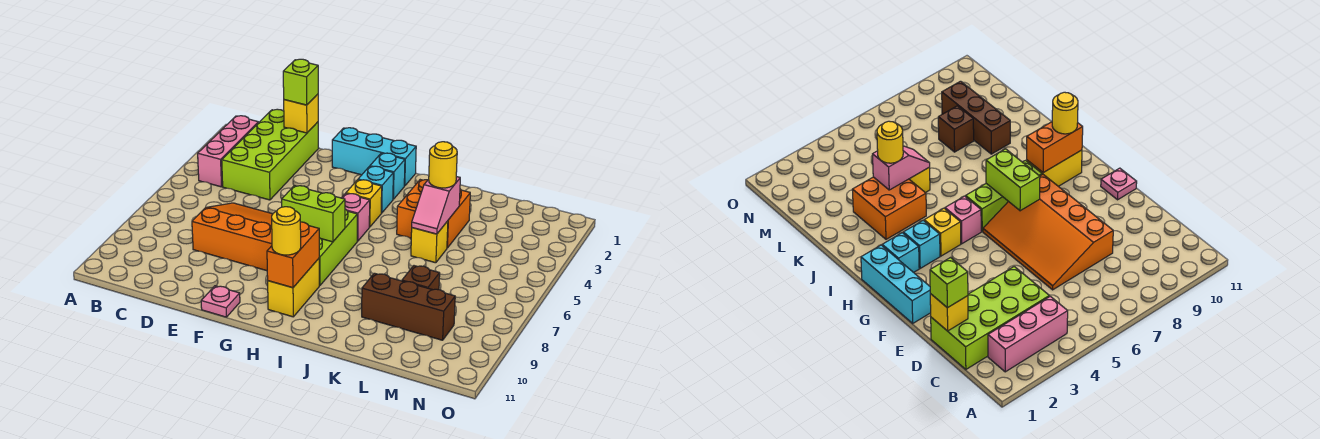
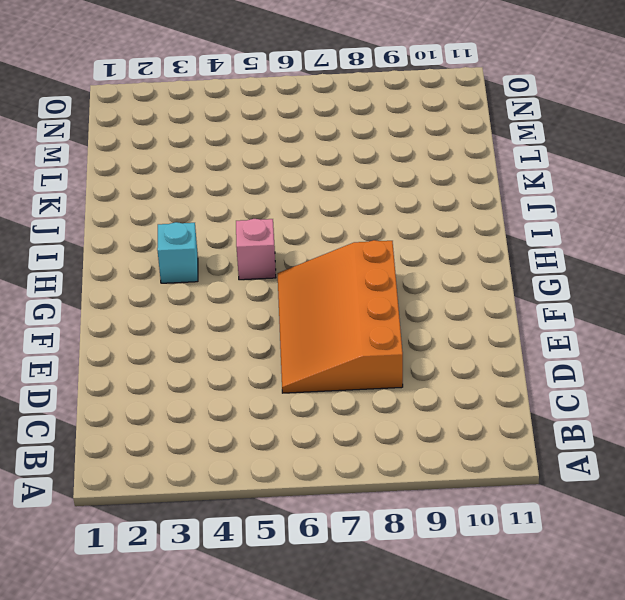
none -> pink 1x3 brick [198,116,258,187]
none -> lime 2x4 brick [222,109,319,200]
none -> cyan 1x3 brick [332,128,416,186]

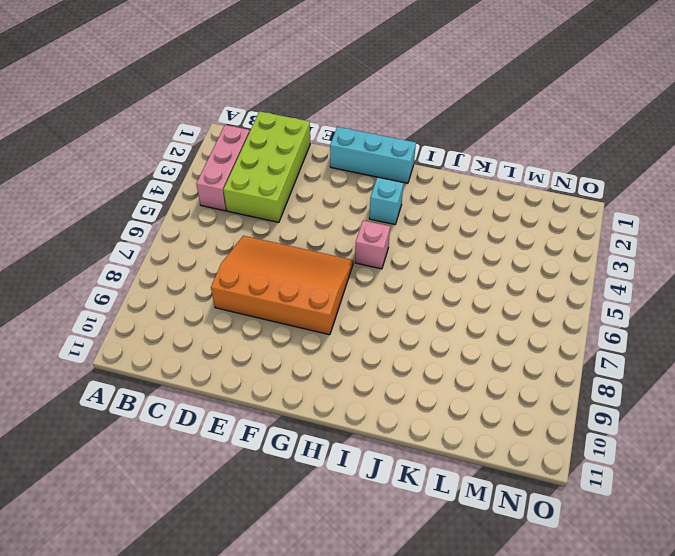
none -> pink 1x1 plate [201,286,240,317]
none -> cyan 1x1 brick [370,153,405,199]
none -> yellow 1x1 brick [346,180,382,227]

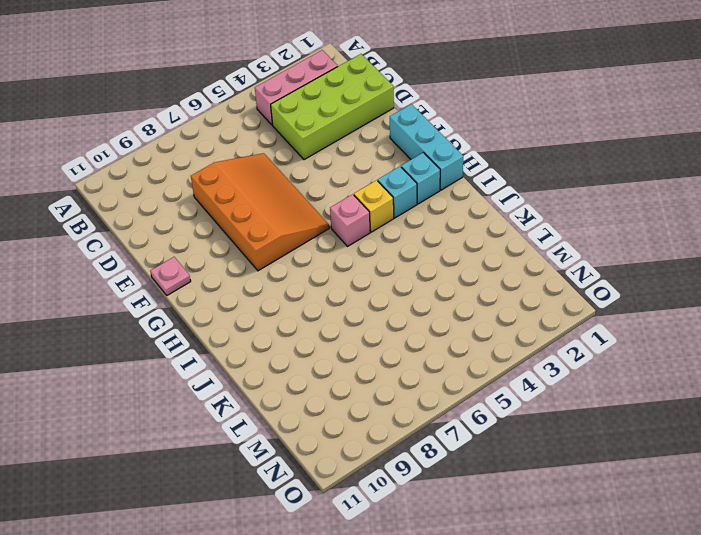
none -> lime 1x3 brick [319,209,357,286]
none -> yellow 1x2 brick [268,259,319,317]
none -> orange 2x2 brick [397,180,470,248]

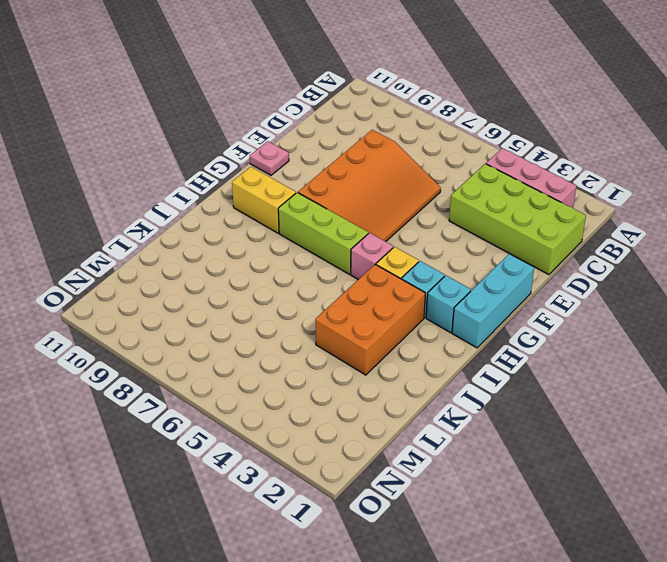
orange 2x3 brick [316,264,425,375] -> orange 2x2 brick [397,180,470,248]
none -> yellow 1x1 brick [411,221,448,263]
none -> brown 1x3 brick [362,273,455,340]
none -> brown 1x1 brick [402,266,440,290]

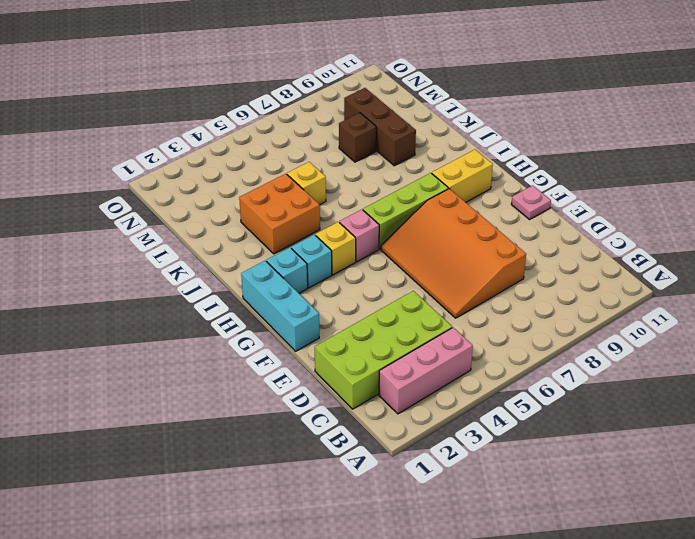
none -> yellow 1x1 brick [284,94,318,133]
none -> lime 1x2 brick [282,186,345,242]
none -> orange 1x2 brick [267,222,319,288]

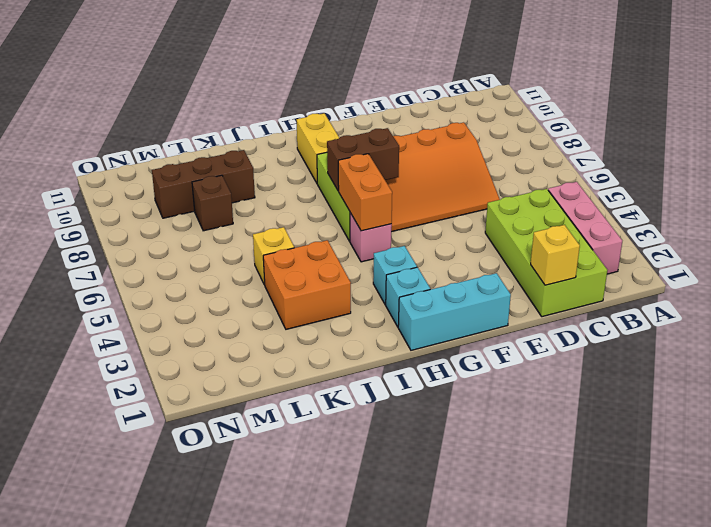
brown 1x2 brick [327,128,399,191] -> lime 1x2 brick [282,186,345,242]
orange 1x2 brick [338,154,392,231] -> orange 1x2 brick moved to [267,222,319,288]
none -> pink 1x1 plate [201,286,240,317]
none -> yellow 1x1 brick [346,180,382,227]
none -> pink 1x2 slope [412,177,460,234]

